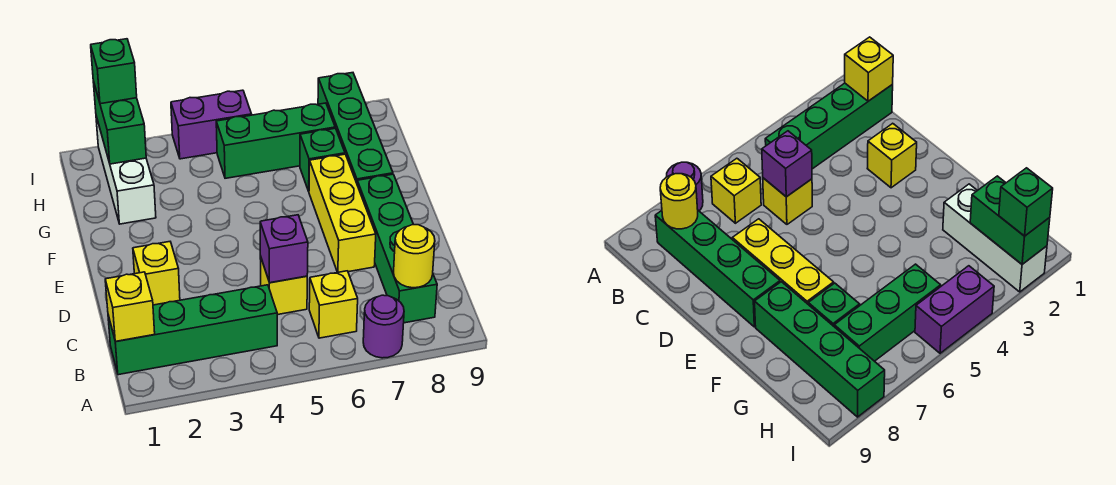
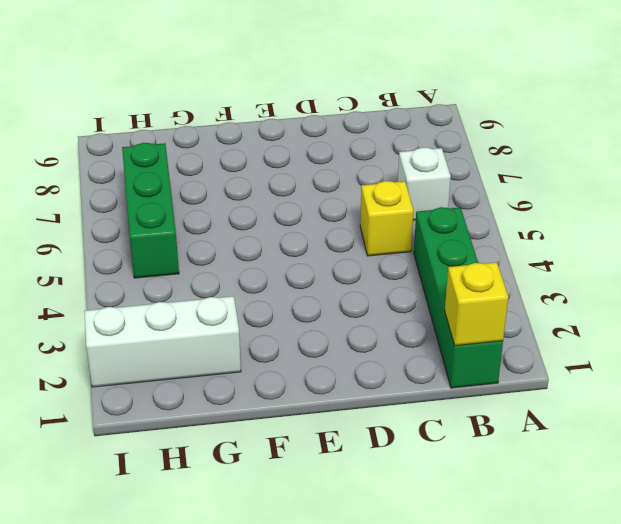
white 1x1 brick [398,147,451,220] -> yellow 1x1 brick [309,271,358,338]
none -> purple 1x1 round brick [363,295,404,358]
none -> green 1x4 brick [357,174,437,323]
none -> yellow 1x1 brick [133,242,180,305]

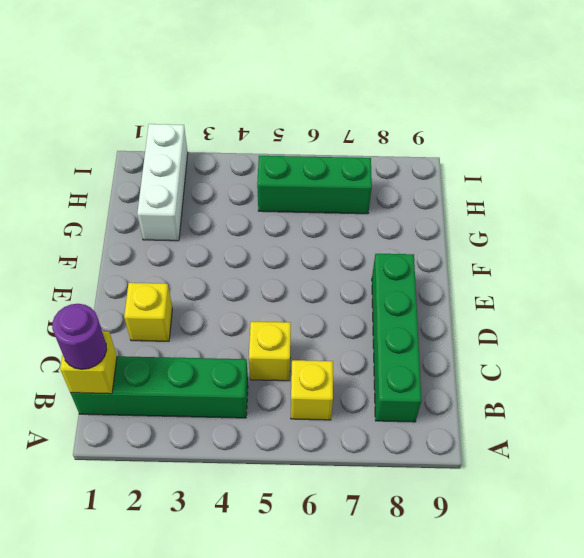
purple 1x1 round brick [52,304,107,369] -> purple 1x1 round brick moved to [363,295,404,358]
none -> yellow 1x3 brick [309,154,376,272]
none -> green 1x4 brick [318,73,393,183]
none -> green 1x1 brick [300,128,345,191]

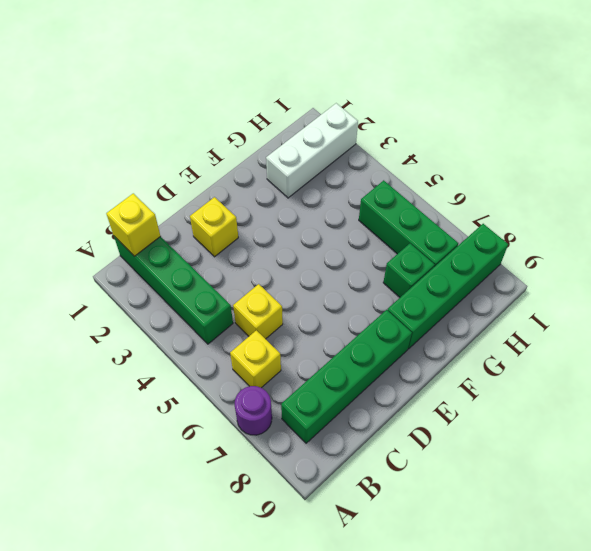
none -> yellow 1x3 brick [309,154,376,272]
none -> purple 1x2 brick [171,90,252,159]
none -> yellow 1x1 round brick [394,225,435,288]

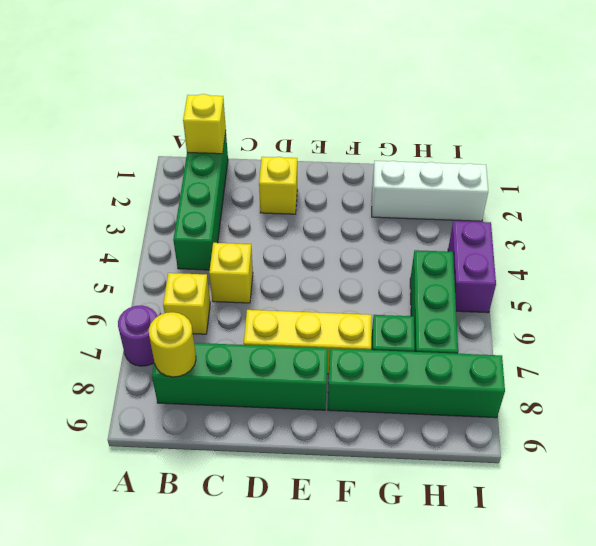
none -> purple 1x1 brick [260,215,308,283]
none -> green 1x2 brick [93,81,146,164]
none -> green 1x1 brick [91,39,137,104]

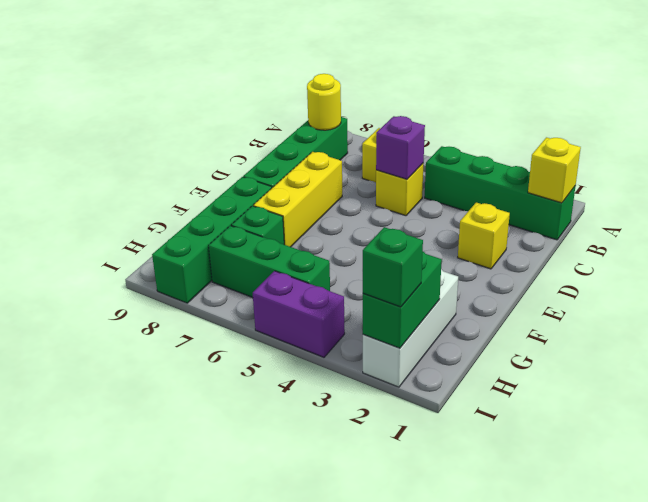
none -> purple 1x1 round brick [363,295,404,358]

